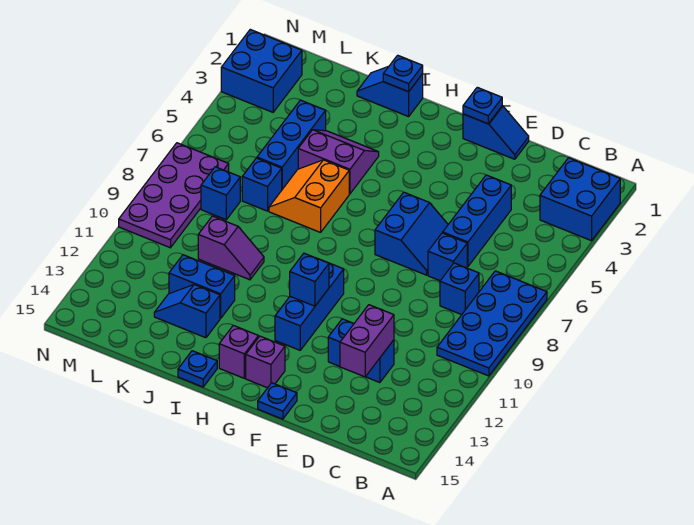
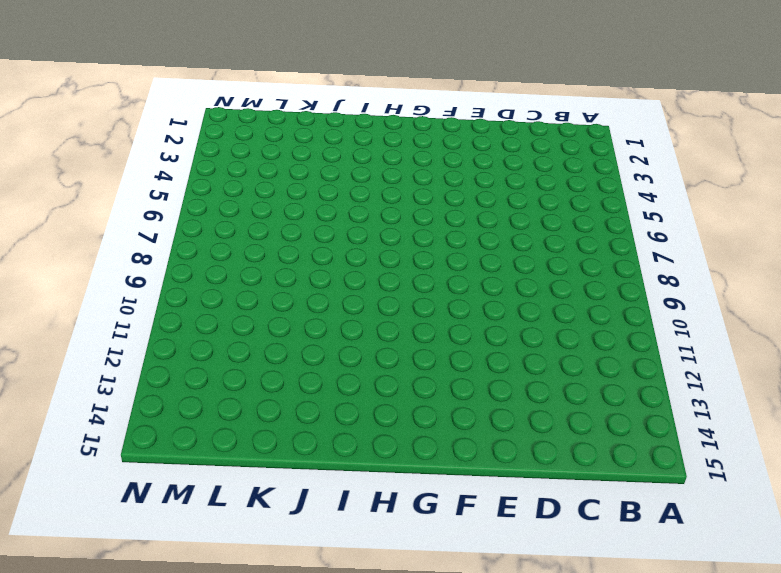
none -> blue 2x2 brick [540,158,620,241]
none -> blue 2x4 plate [437,271,547,376]
none -> blue 1x1 brick [440,263,479,315]

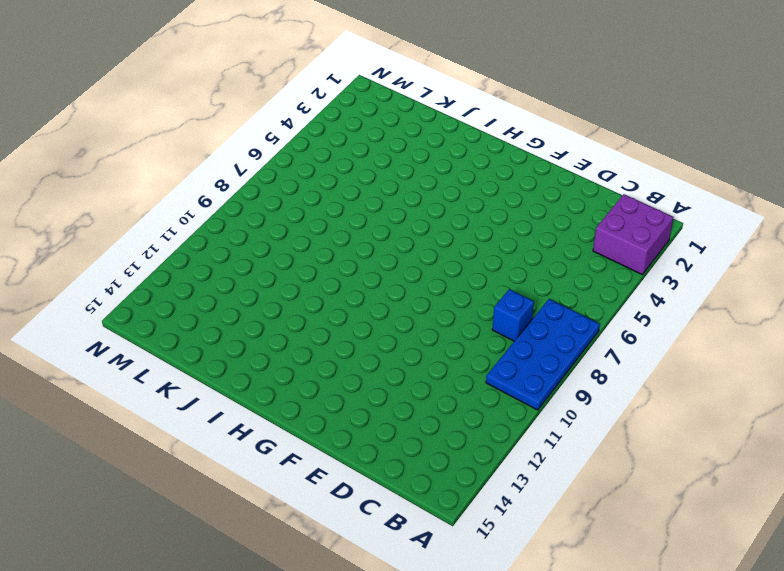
purple 2x2 brick [593,194,674,275] -> blue 2x2 brick [540,158,620,241]
none -> blue 1x3 brick [443,175,511,267]
none -> blue 1x1 brick [428,233,467,281]
none -> blue 1x2 brick [328,319,394,383]

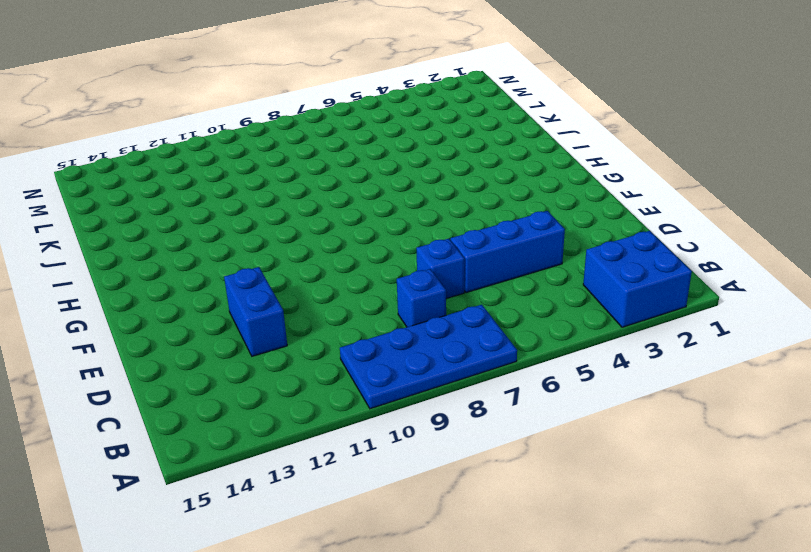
none -> blue 1x2 slope [463,106,529,159]
none -> blue 2x2 slope [375,192,448,275]
none -> blue 1x1 plate [258,383,297,419]

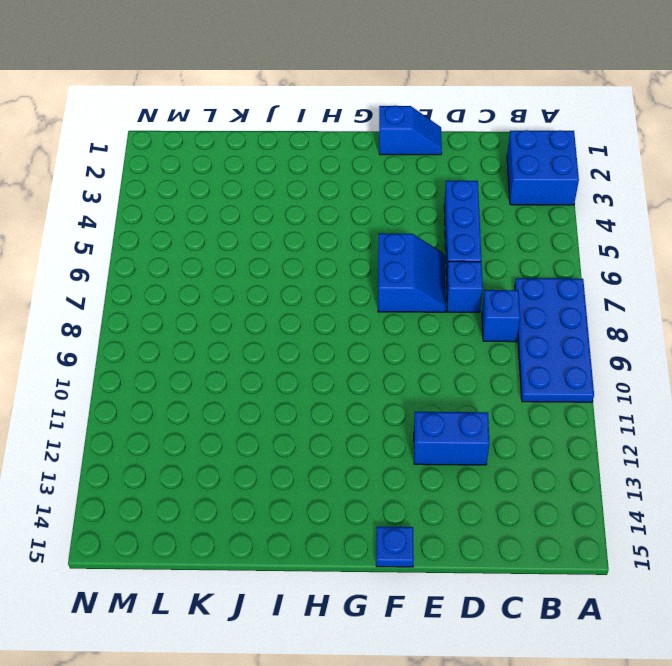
none -> blue 1x3 brick [275,263,344,350]
none -> purple 1x1 brick [246,336,285,388]
none -> purple 1x1 brick [219,325,258,378]

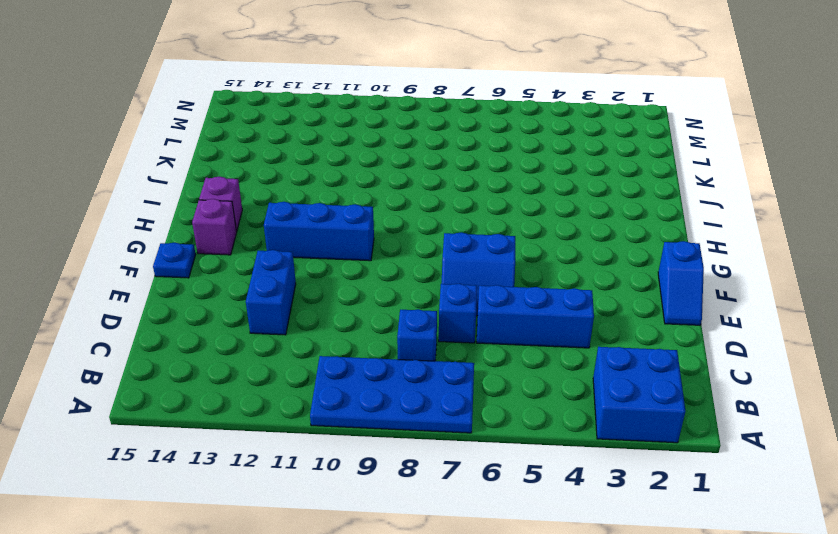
none -> blue 1x2 slope [357,66,423,117]
none -> purple 2x2 slope [298,130,379,194]
none -> orange 2x2 slope [269,160,349,232]

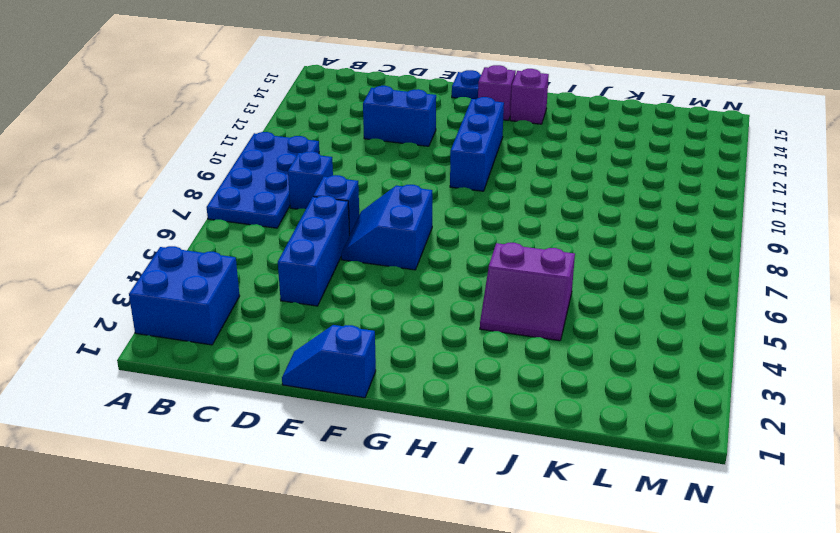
none -> blue 1x2 slope [357,66,423,117]
none -> orange 2x2 slope [269,160,349,232]
none -> blue 1x1 plate [178,351,217,387]

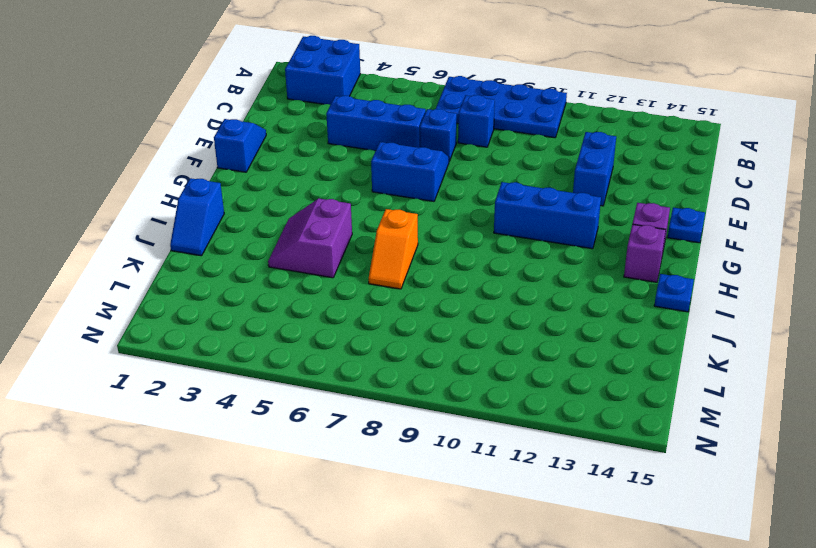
orange 1x2 slope [369,209,418,289] -> orange 2x2 slope [269,160,349,232]
none -> purple 1x2 slope [198,216,264,280]
none -> blue 1x2 brick [169,255,235,318]
none -> blue 1x2 slope [154,285,220,338]

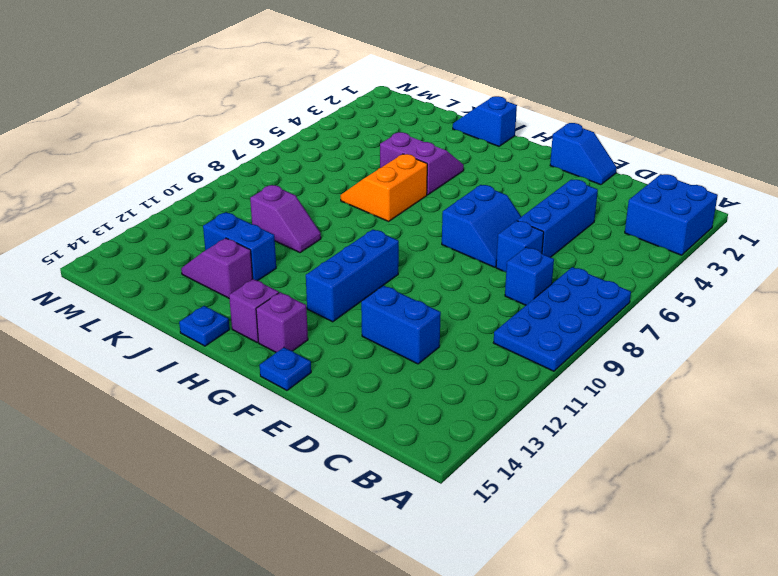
purple 1x2 slope [181,238,253,298] -> blue 1x2 slope [154,285,220,338]
none -> blue 1x3 brick [257,100,326,189]
none -> blue 1x1 brick [242,158,282,211]
none -> blue 1x1 brick [201,167,240,220]

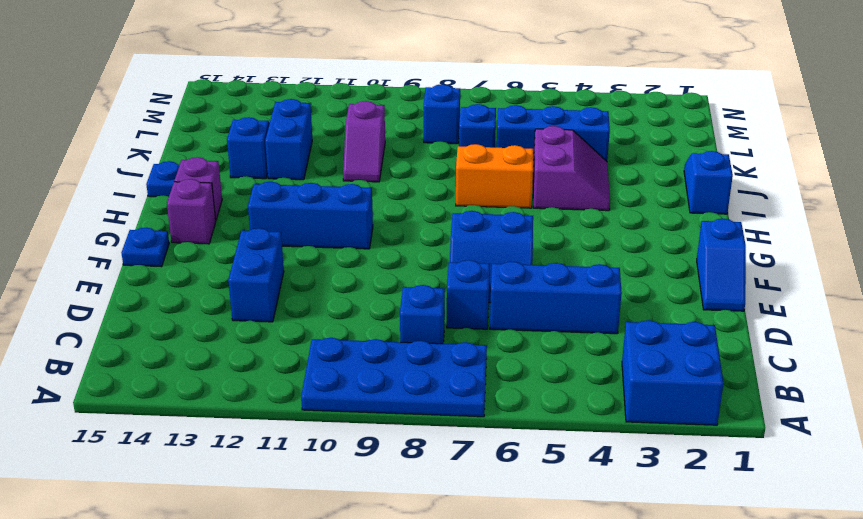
none -> blue 2x2 brick [221,30,302,112]
none -> purple 2x4 plate [119,143,229,248]
none -> purple 1x2 brick [340,305,394,377]

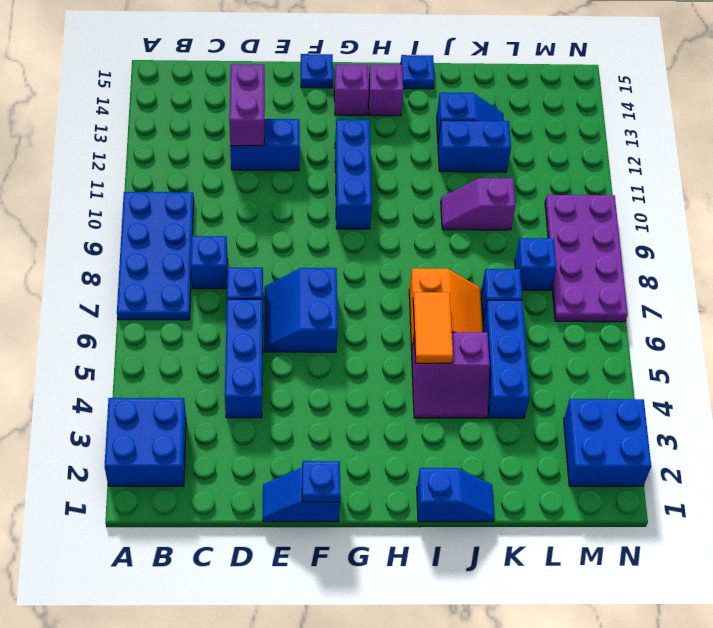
orange 1x2 tile [413,292,453,363] -> none
none -> blue 1x1 brick [290,253,329,306]
none -> blue 1x1 plate [383,55,423,92]

